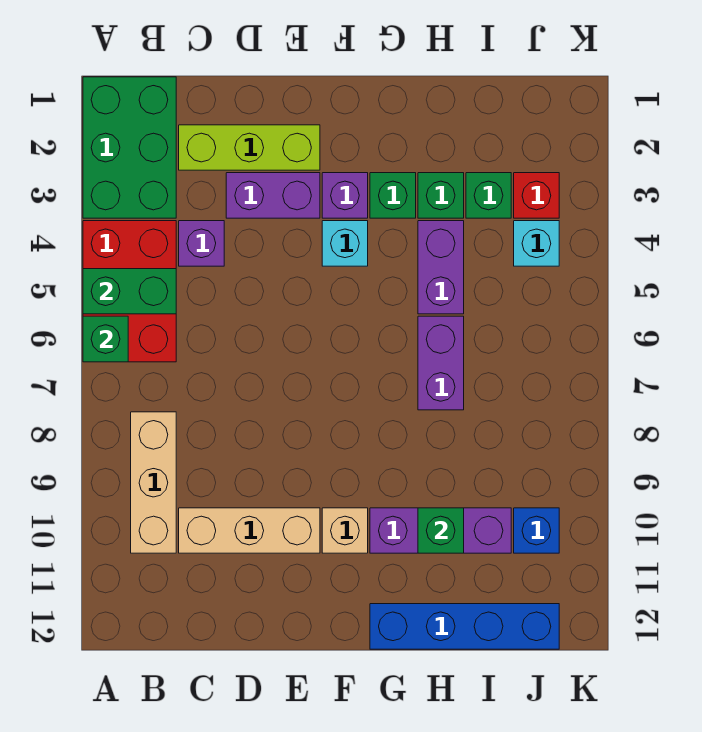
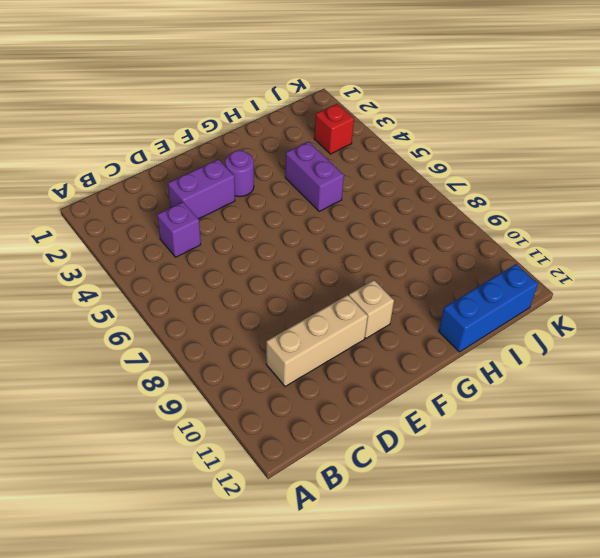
purple 1x1 round brick [225,150,254,197] -> purple 1x1 brick [322,173,368,218]
blue 1x3 brick [439,264,538,352] -> blue 1x4 brick [370,604,559,649]
none -> green 2x3 brick [83,77,176,218]
none -> red 2x3 brick [83,221,176,362]
none -> tan 1x3 brick [131,412,176,553]

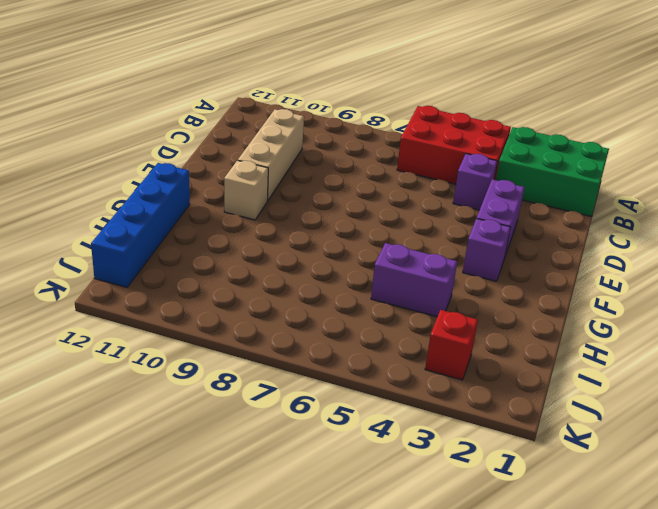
none -> tan 1x3 brick [131,412,176,553]
none -> lime 1x3 brick [179,125,320,170]
none -> cyan 1x1 brick [322,221,368,266]

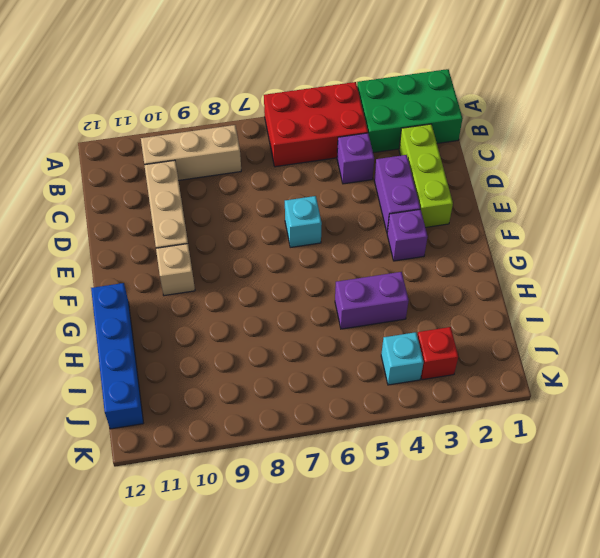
cyan 1x1 brick [285,196,322,247] -> cyan 1x1 brick moved to [322,221,368,266]
none -> green 1x1 brick [370,173,416,218]
none -> purple 1x3 brick [370,508,511,553]
none -> green 1x1 brick [418,173,464,218]

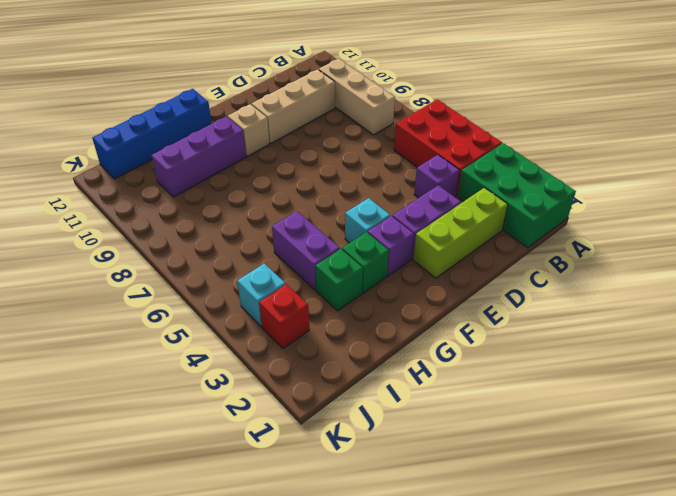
none -> purple 1x2 brick [418,316,464,410]
none -> green 1x1 brick [466,173,511,218]
none -> blue 1x1 brick [514,508,559,553]

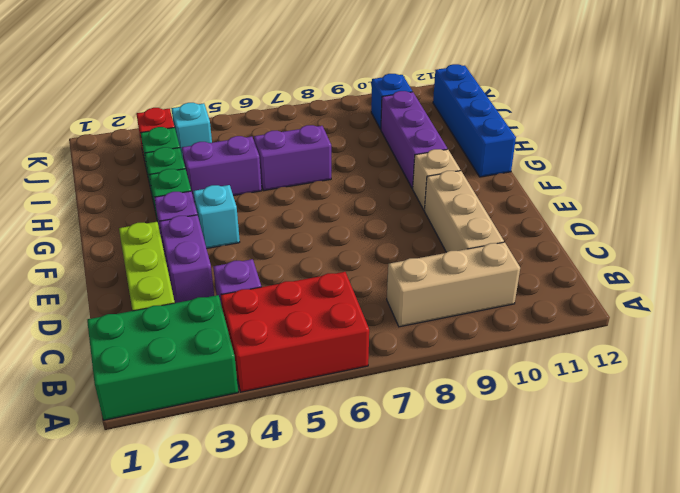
none -> green 1x2 brick [83,269,176,314]
none -> green 1x1 brick [83,316,128,362]
none -> green 1x1 brick [418,508,464,553]

